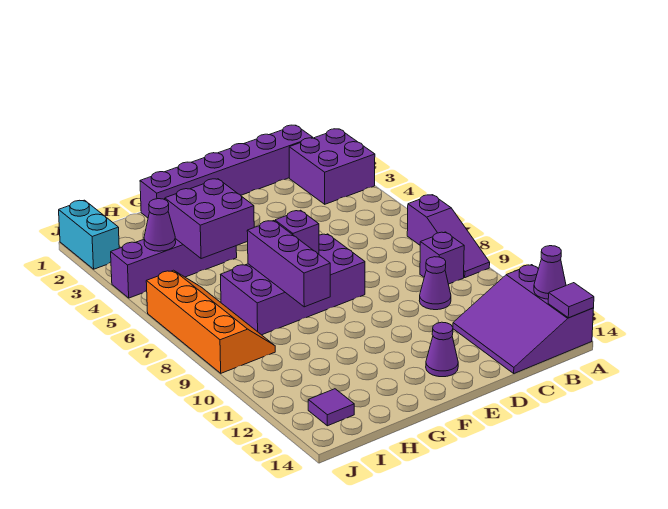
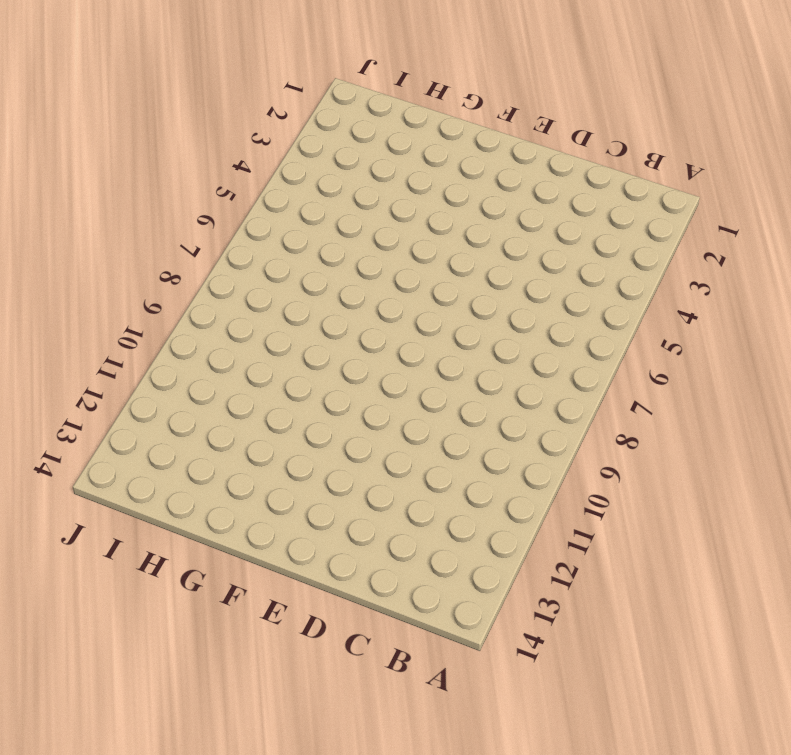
none -> purple 2x2 brick [289,129,375,204]
none -> purple 1x3 slope [407,195,490,278]
none -> purple 3x3 slope [453,265,594,373]

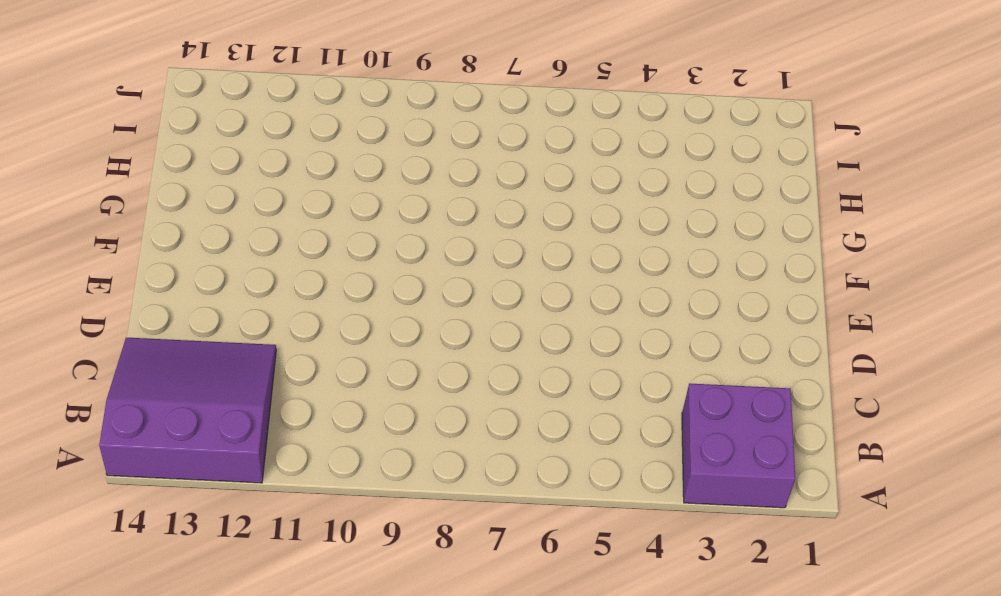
none -> purple 1x3 slope [407,195,490,278]
none -> purple 1x6 brick [140,125,313,218]
none -> purple 1x1 brick [420,232,464,284]

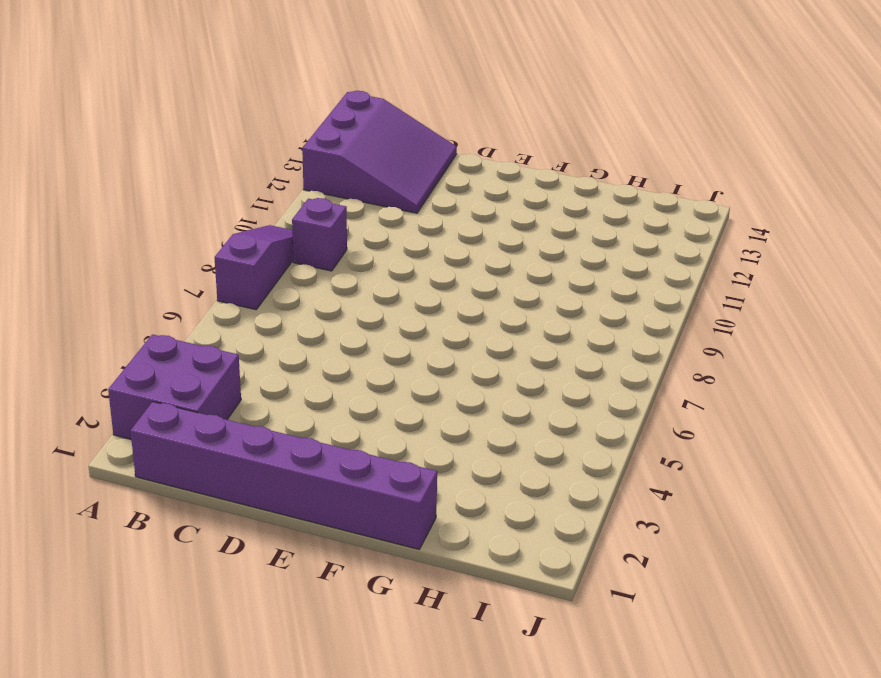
none -> purple 1x1 cone [419,257,451,310]
none -> purple 2x4 brick [221,234,365,335]
none -> purple 1x1 cone [426,322,458,377]

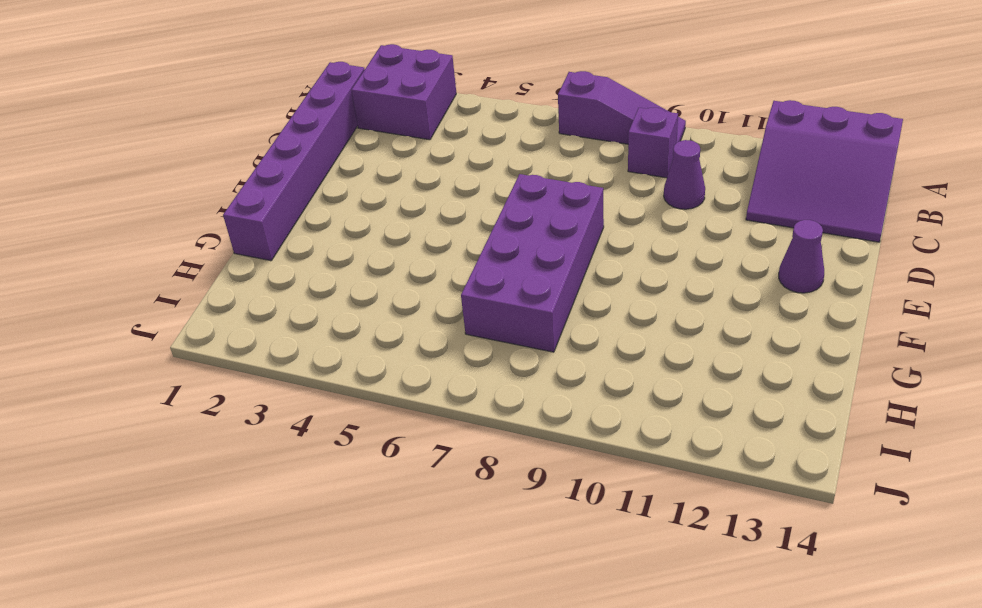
none -> purple 1x4 brick [111,239,237,298]
none -> orange 2x4 slope [146,270,275,373]
none -> purple 1x1 tile [308,389,354,426]

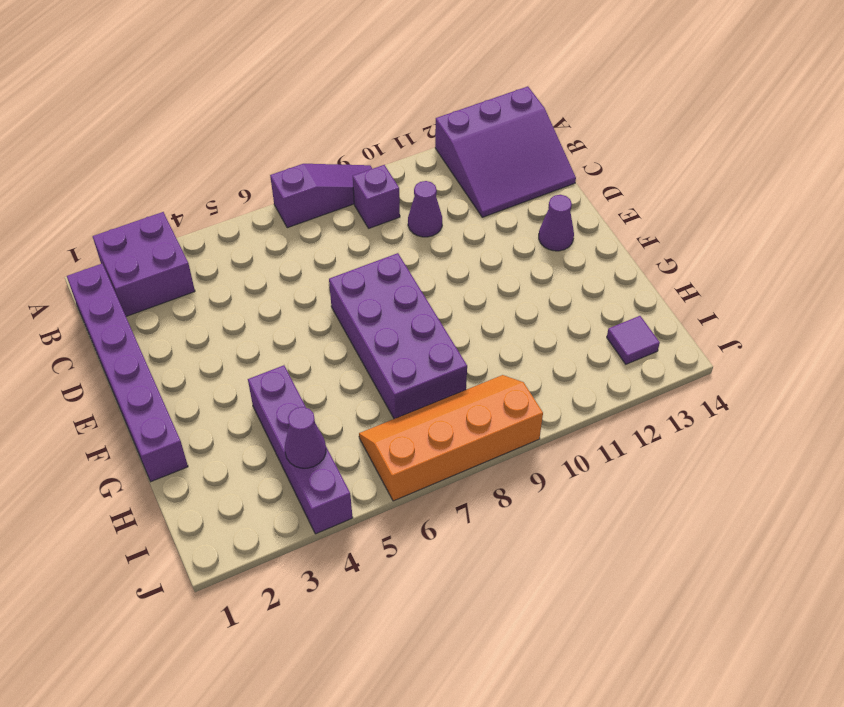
none -> cyan 1x2 brick [59,200,119,269]
none -> purple 1x1 cone [534,246,566,299]
none -> purple 1x1 tile [548,283,594,318]

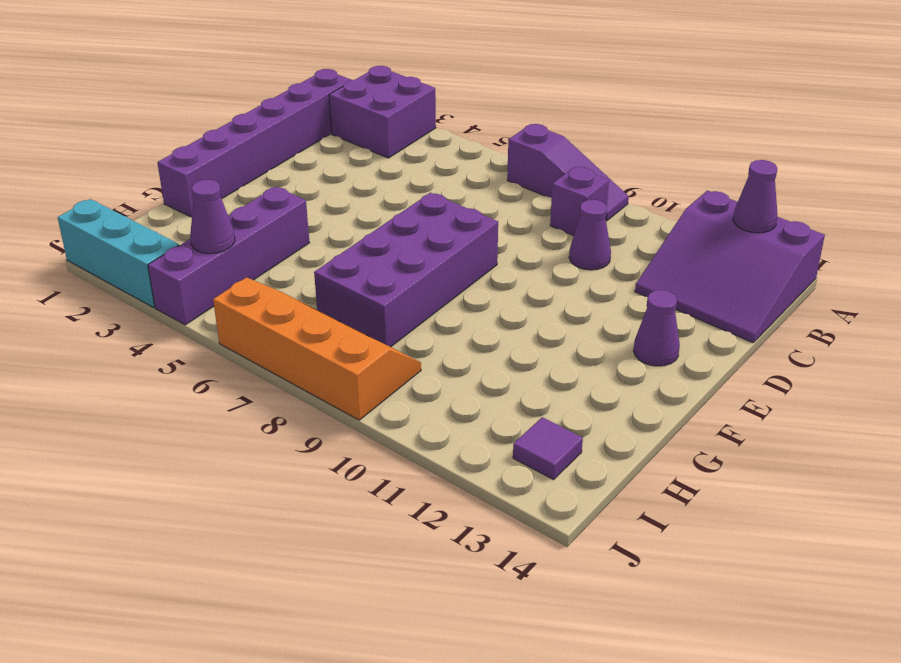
cyan 1x3 brick [58,199,179,307] -> cyan 1x2 brick [59,200,119,269]
none -> purple 1x1 tile [548,283,594,318]
none -> purple 1x1 brick [275,210,319,254]
none -> purple 2x2 brick [165,179,254,259]

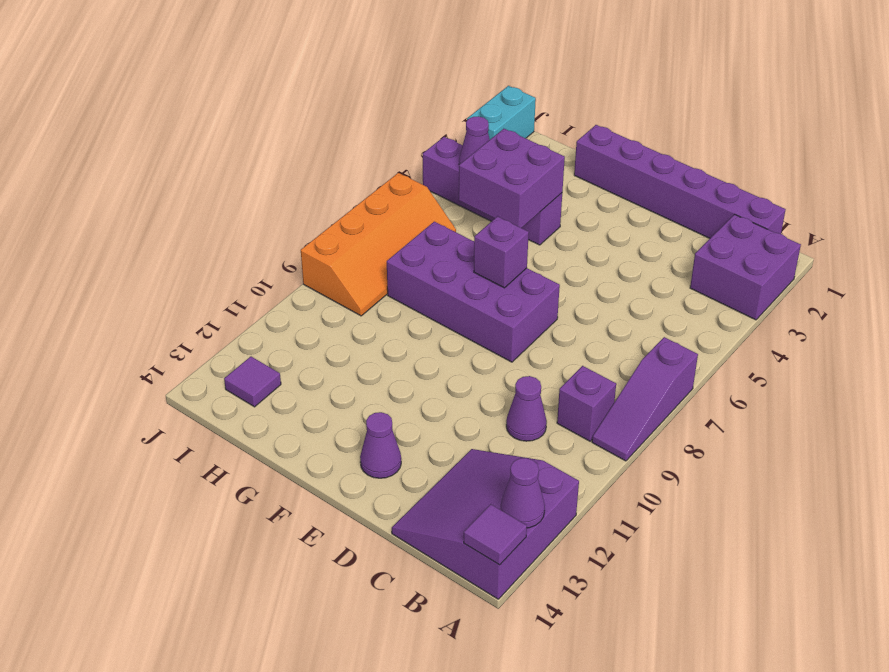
none -> purple 1x3 brick [247,221,330,307]

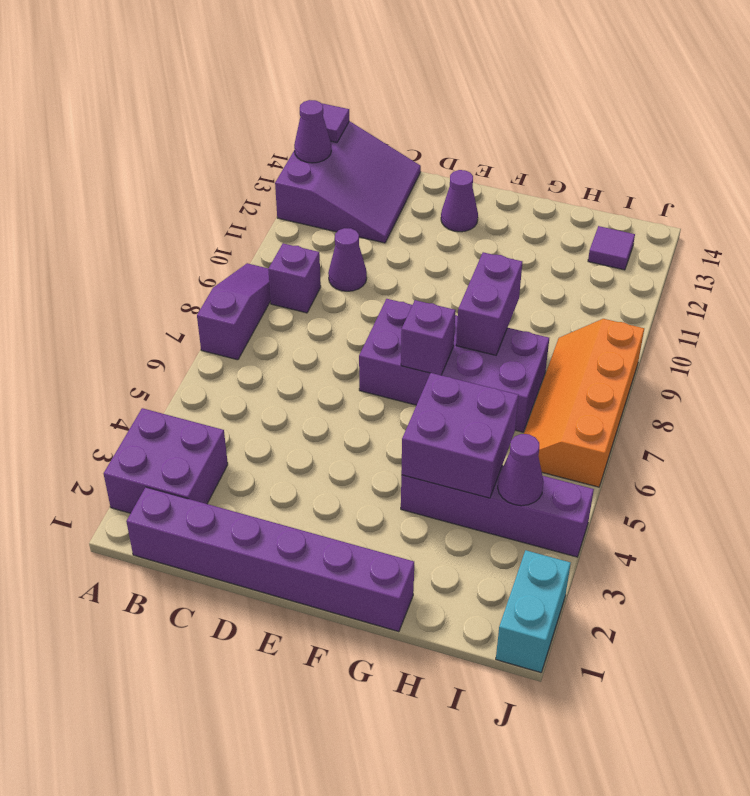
purple 1x2 brick [456,252,522,355] -> purple 1x3 brick [247,221,330,307]

